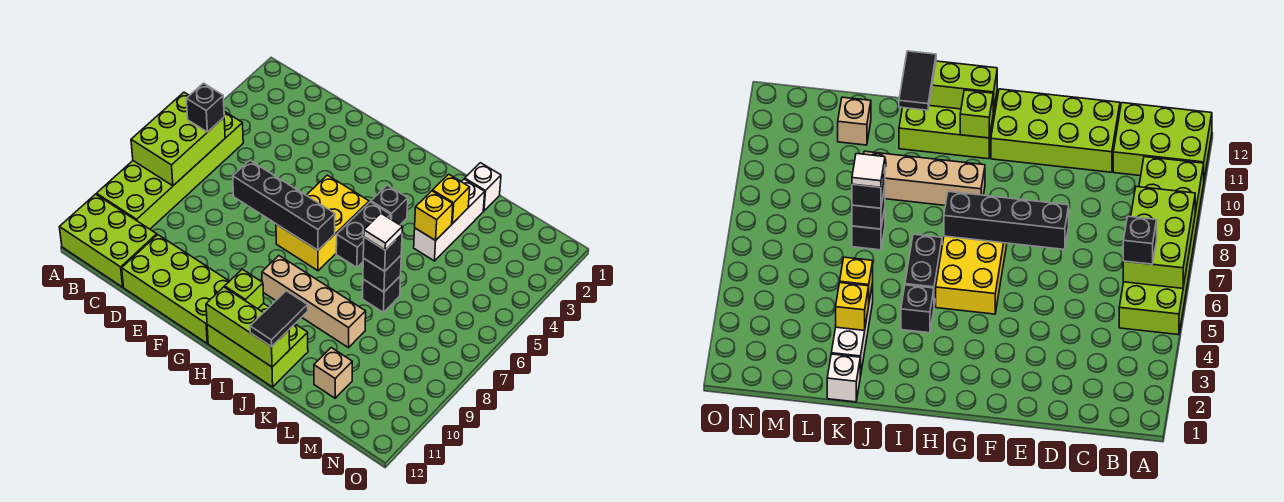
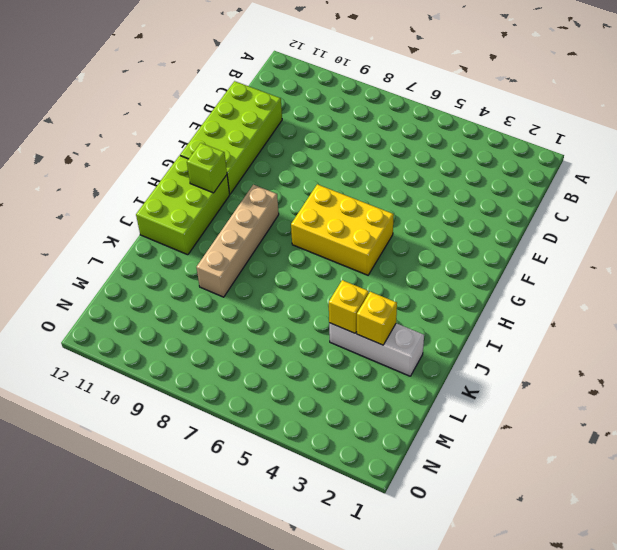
none -> lime 2x6 brick [97,111,243,229]
none -> lime 2x3 brick [59,194,157,287]
none -> black 1x1 brick [371,185,408,225]

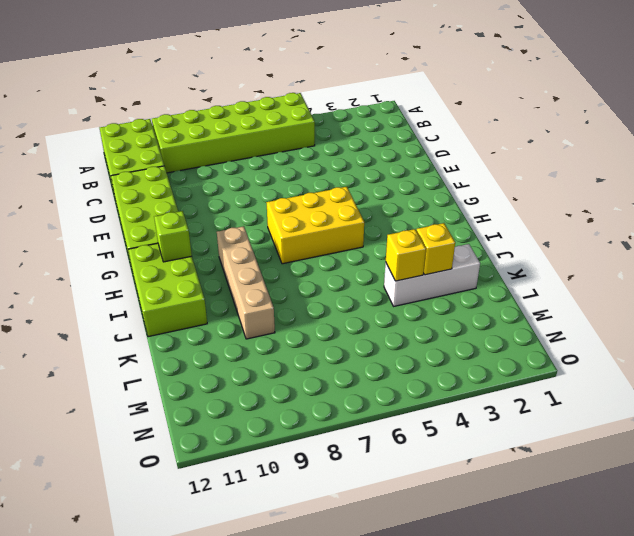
none -> black 1x1 brick [371,185,408,225]
none -> black 1x2 brick [336,202,391,267]
none -> white 1x1 brick [465,163,501,211]

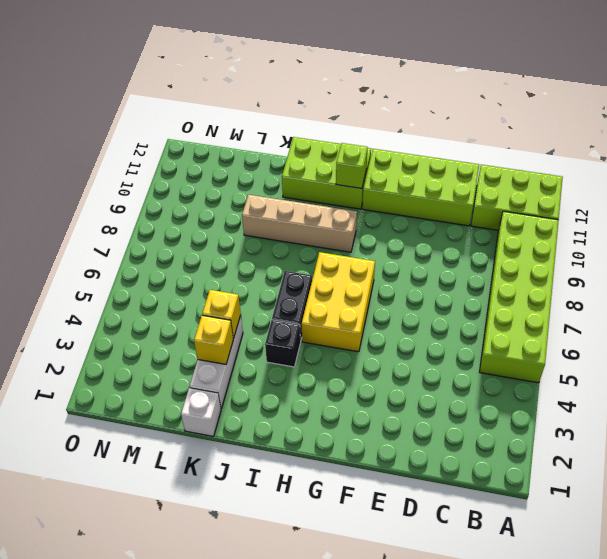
none -> black 1x1 brick [363,276,401,312]
none -> tan 1x1 brick [314,348,352,398]
none -> lime 2x3 brick [131,92,225,186]

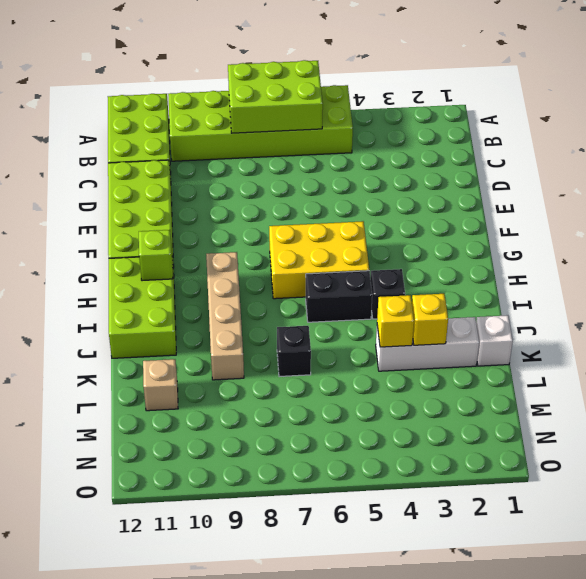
none -> black 1x4 brick [233,160,335,250]
none -> lime 1x3 brick [206,287,290,367]
none -> black 1x1 brick [363,256,401,292]

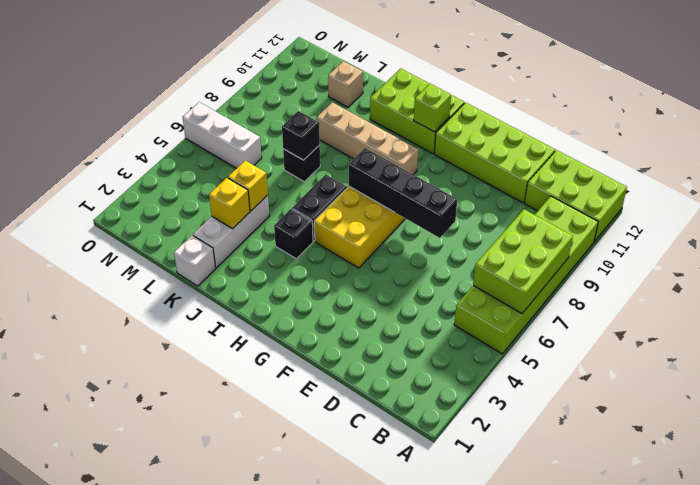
white 1x3 brick [183,102,262,168] -> none
none -> lime 1x3 brick [206,287,290,367]
none -> black 1x1 brick [186,83,224,132]
none -> black 1x2 tile [250,291,308,347]

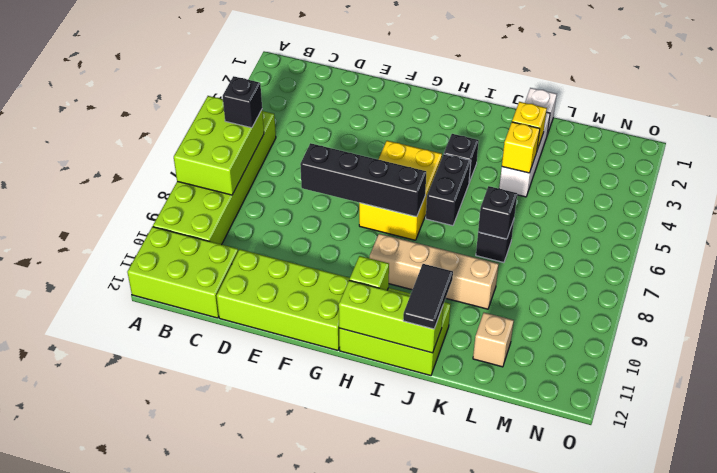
none -> black 1x1 brick [363,234,402,271]
none -> white 1x1 tile [364,214,402,250]

